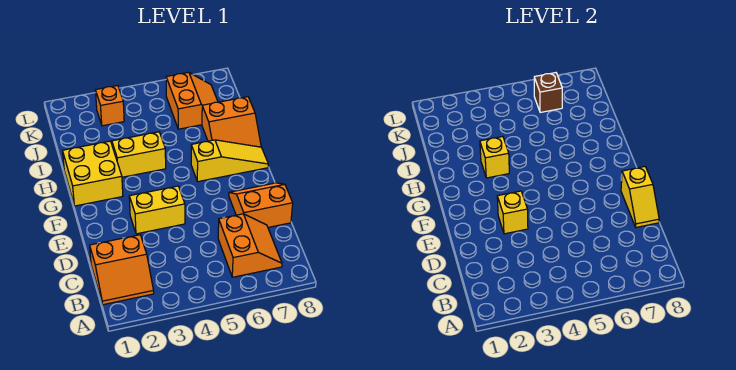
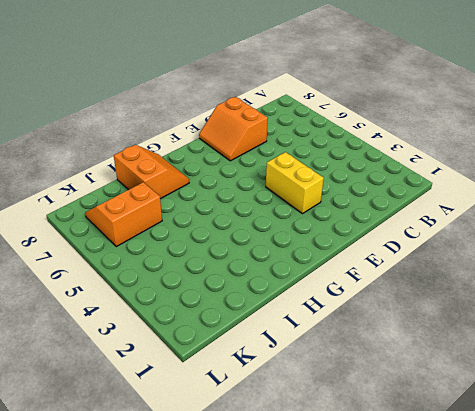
none -> orange 2x2 slope [90,235,154,305]
none -> orange 2x2 slope [218,214,282,277]
none -> yellow 2x2 brick [63,141,123,206]

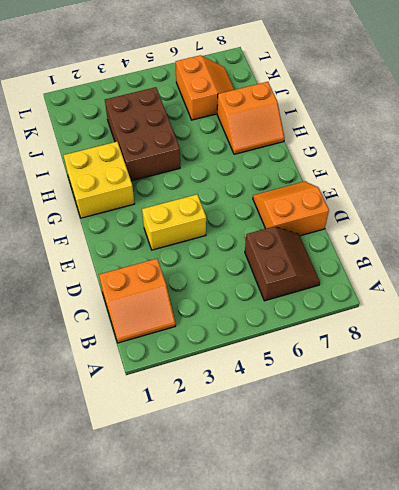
brown 2x2 slope [245,227,320,301] -> orange 2x2 slope [218,214,282,277]
brown 2x3 brick [105,87,180,181] -> yellow 1x2 brick [112,132,166,177]
none -> yellow 1x3 slope [191,140,268,182]
none -> orange 1x1 brick [96,86,124,126]
none -> yellow 1x2 slope [621,167,659,227]

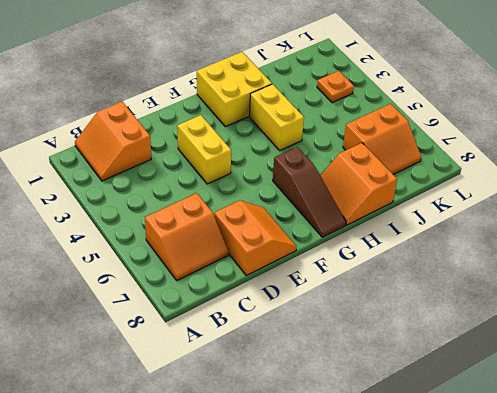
brown 1x3 slope [273,147,346,237] -> yellow 1x3 slope [191,140,268,182]
orange 1x1 plate [317,71,354,103] -> orange 1x1 brick [96,86,124,126]
none -> yellow 1x2 slope [621,167,659,227]
none -> yellow 1x1 brick [497,191,528,234]
none -> yellow 1x1 brick [480,137,509,178]

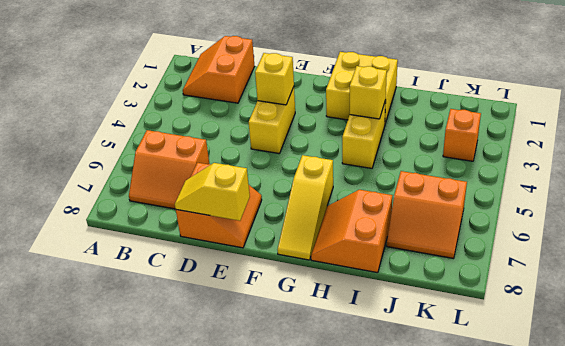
none -> brown 1x1 brick [534,73,562,113]

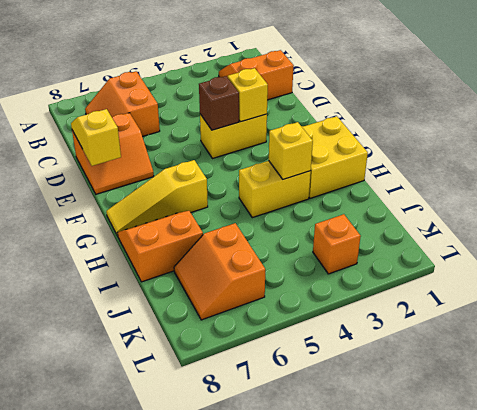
brown 1x1 brick [199,76,239,130] -> brown 1x1 brick moved to [534,73,562,113]

